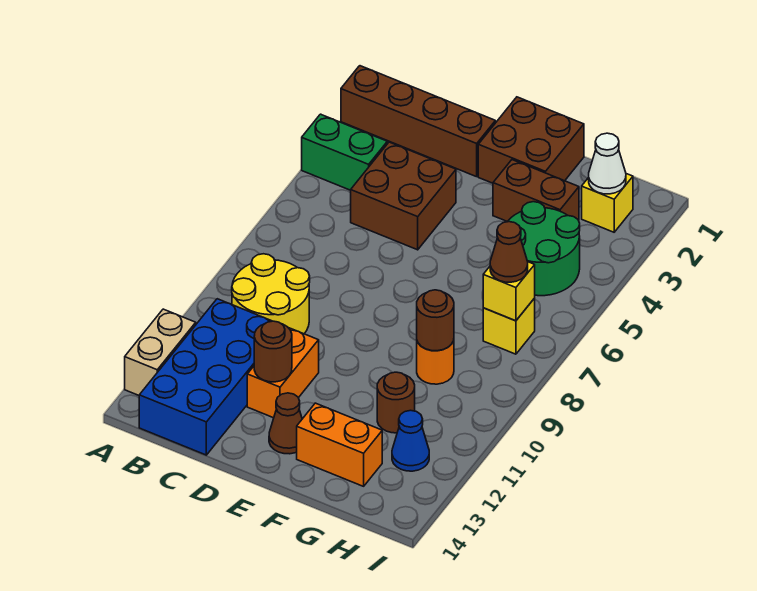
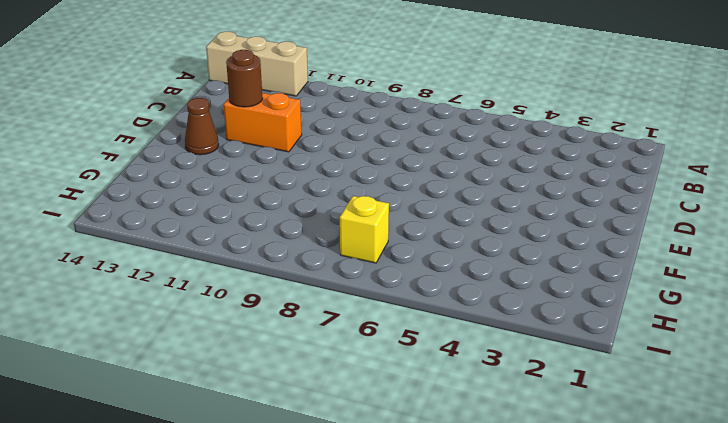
tan 1x3 brick [206,32,308,96] -> tan 1x2 brick [125,309,196,395]
none -> brown 1x4 brick [341,66,495,177]
none -> green 1x2 brick [302,114,387,190]
none -> yellow 2x2 round brick [232,254,310,334]

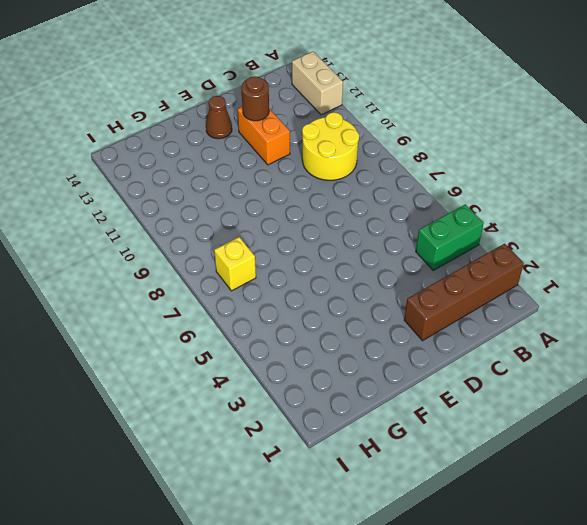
none -> blue 2x4 brick [139,299,272,455]
none -> brown 2x2 brick [351,142,456,250]
none -> brown 2x2 brick [478,97,584,183]

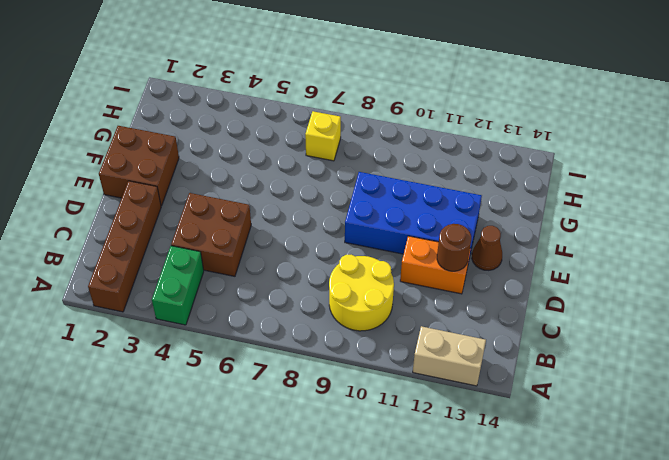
blue 2x4 brick [345,172,482,263] -> blue 2x4 brick moved to [139,299,272,455]
none -> brown 1x2 brick [493,160,579,221]
none -> orange 1x2 brick [297,403,382,486]
none -> green 2x2 round brick [507,202,580,296]

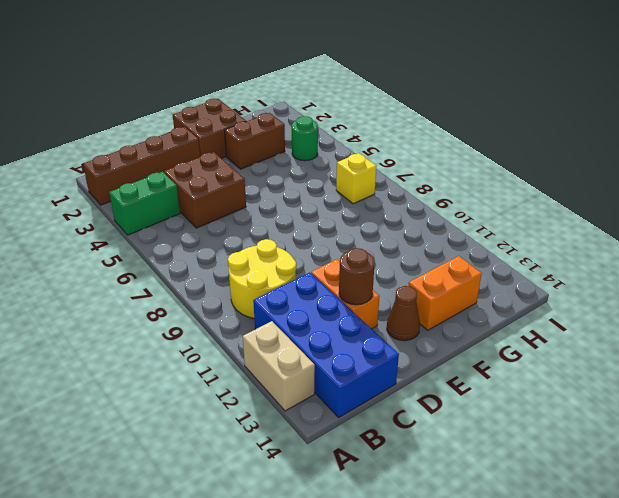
green 1x1 round brick [292,116,318,161] -> green 2x2 round brick [507,202,580,296]
none -> orange 1x1 round brick [417,341,454,384]
none -> brown 1x1 round brick [377,372,415,433]
none -> yellow 1x1 brick [582,174,633,232]

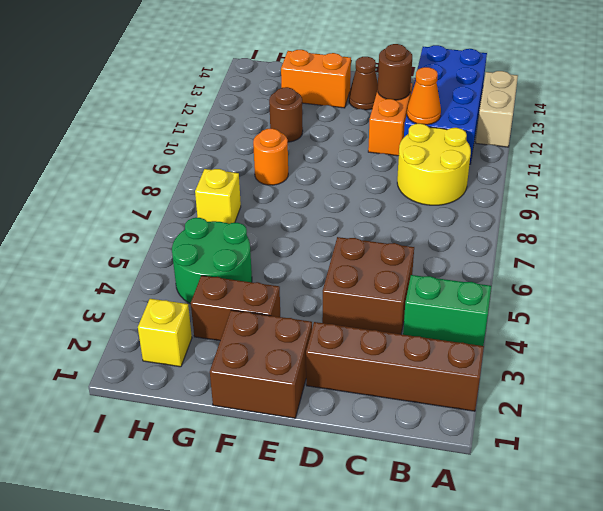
orange 1x1 cone [407,67,441,125] -> none
none -> blue 1x1 cone [392,410,429,471]
none -> brown 1x1 round brick [417,290,454,351]
none -> white 1x1 cone [589,133,626,194]

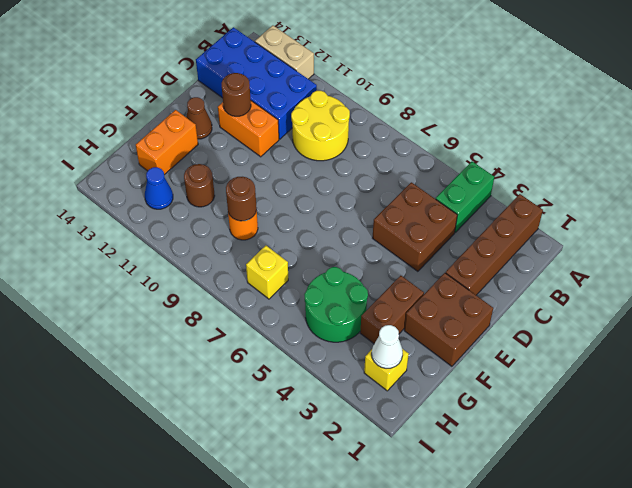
none -> yellow 1x1 brick [483,262,535,321]
none -> brown 1x1 cone [490,222,528,282]

